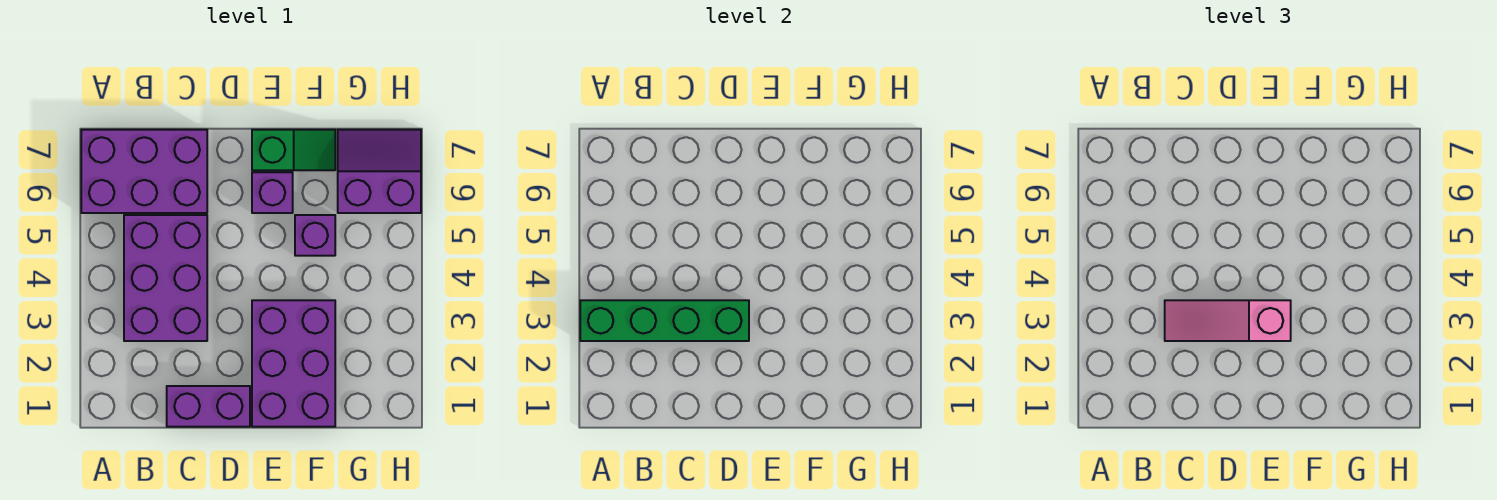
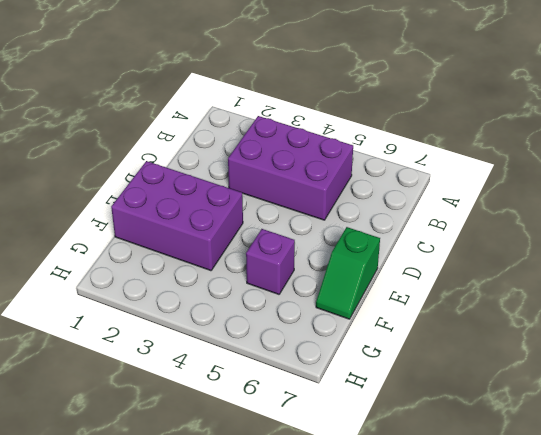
none -> purple 2x3 brick [81,130,207,213]
none -> purple 1x2 brick [167,386,250,427]

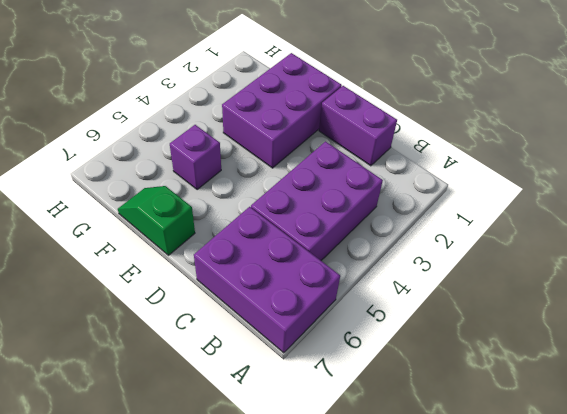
none -> purple 1x1 brick [252,172,293,213]
none -> purple 2x2 slope [338,130,421,213]

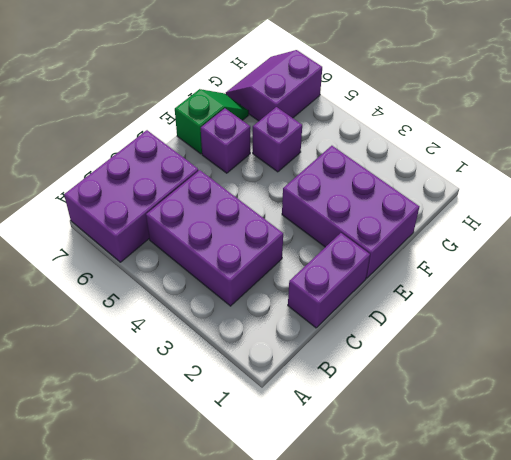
none -> green 1x4 brick [580,300,749,341]
none -> pink 1x3 slope [1165,300,1291,341]

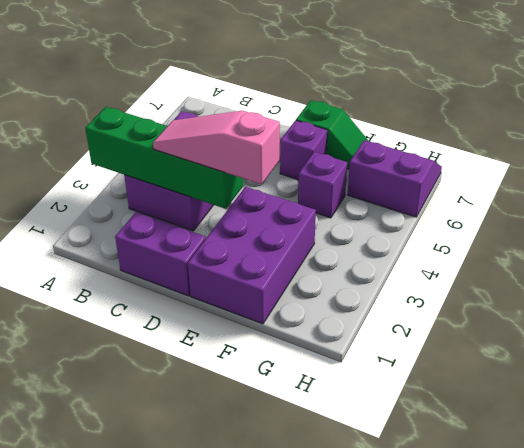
none -> purple 2x3 brick [81,130,207,213]

